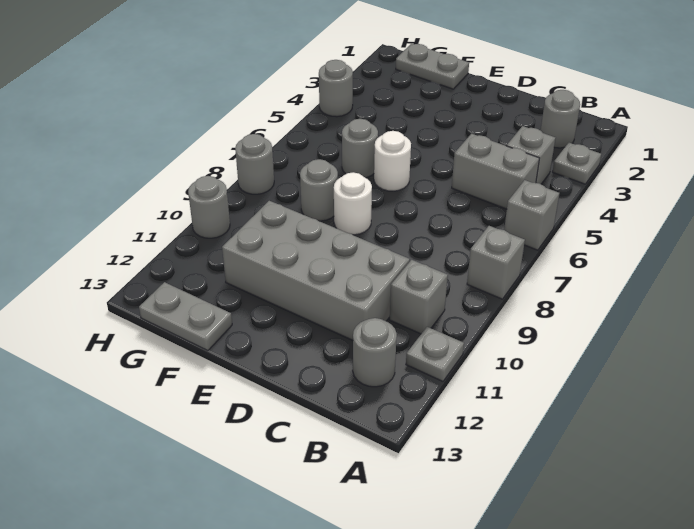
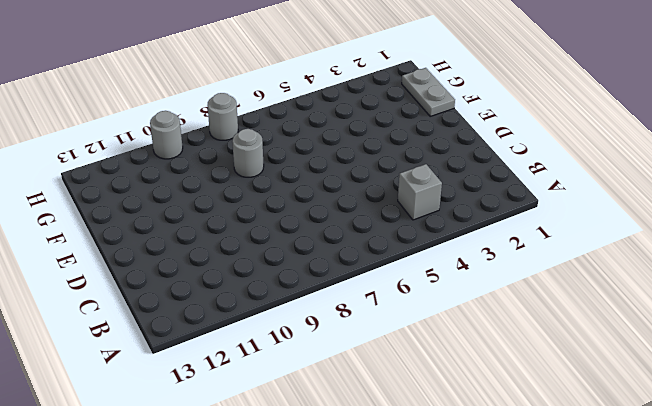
none -> grey 1x1 plate [553,143,601,184]
none -> grey 1x1 brick [504,180,560,250]
none -> grey 1x1 brick [467,226,525,299]

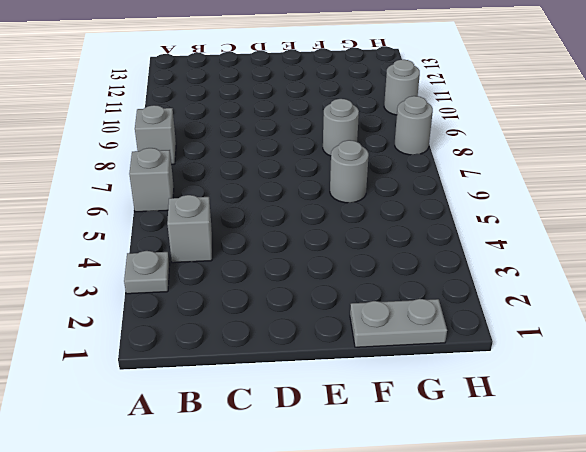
none -> grey 1x1 plate [406,327,464,381]
none -> grey 1x1 round brick [541,90,580,148]
none -> grey 1x2 brick [452,134,539,209]

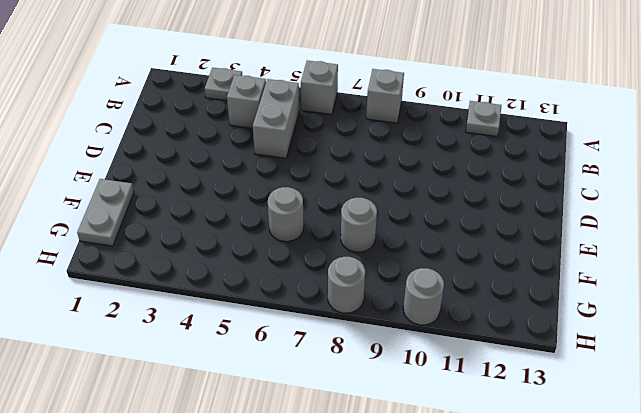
none -> grey 1x1 round brick [541,90,580,148]
none -> grey 1x1 brick [390,260,448,334]
none -> grey 1x1 round brick [353,318,397,387]

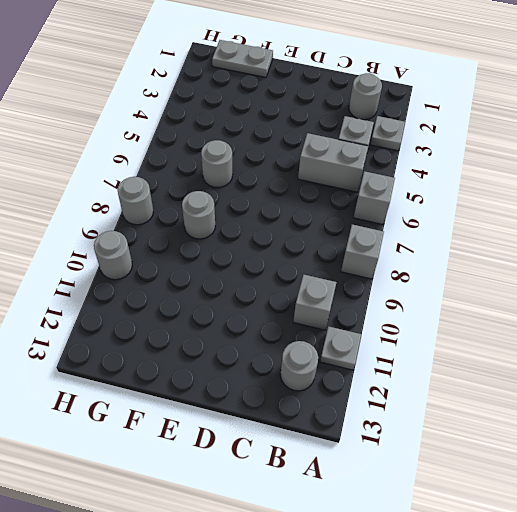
none -> grey 2x4 brick [222,201,410,340]
none -> white 1x1 round brick [374,131,411,191]
none -> white 1x1 round brick [334,172,372,235]

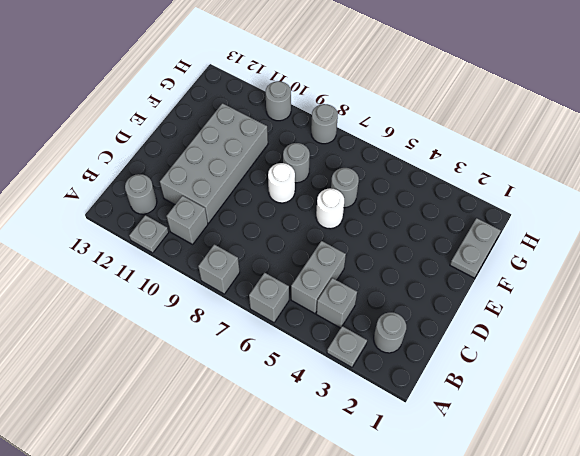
none -> grey 1x2 plate [139,282,232,351]
none -> grey 1x1 round brick [319,60,353,117]

